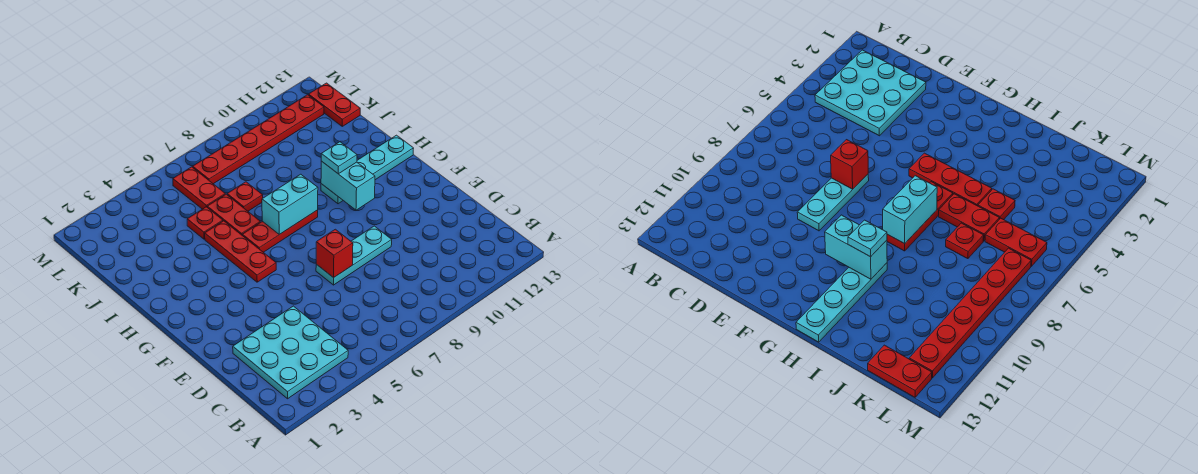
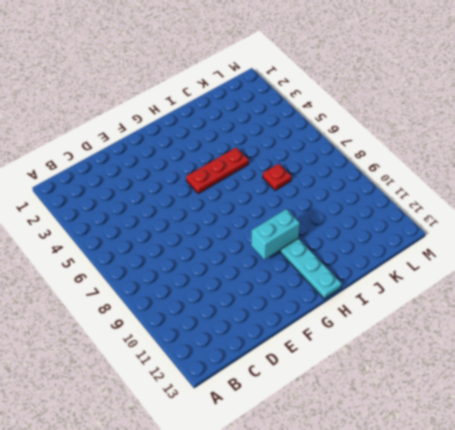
none -> cyan 3x3 plate [233,306,348,399]
none -> cyan 1x3 plate [316,226,392,285]
none -> red 1x3 plate [242,210,318,252]

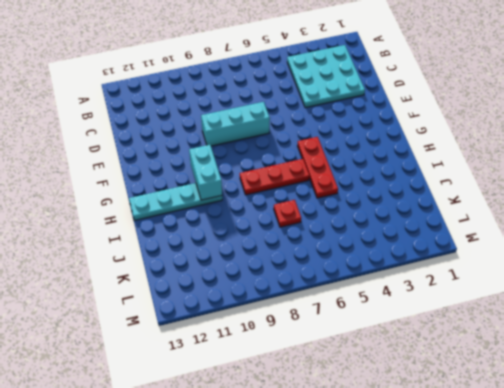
cyan 1x3 brick [201,102,270,146] -> cyan 1x3 plate [316,226,392,285]
none -> red 1x2 plate [207,194,261,235]
none -> red 1x1 plate [187,207,223,239]
none -> red 1x2 plate [173,167,225,209]

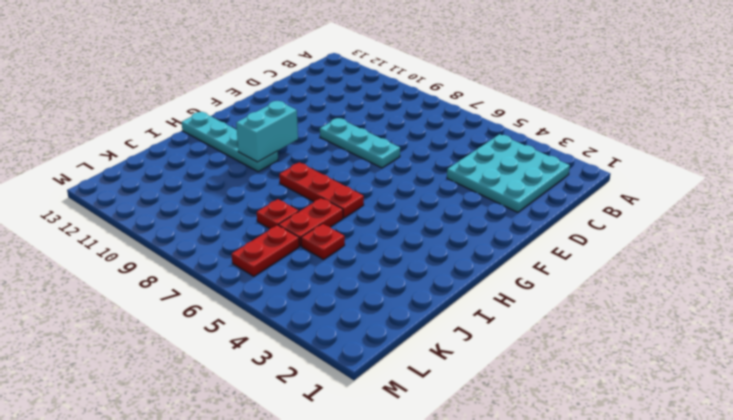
none -> red 1x3 plate [205,221,276,282]
none -> red 1x2 plate [309,83,360,126]
none -> red 1x6 plate [193,95,324,184]

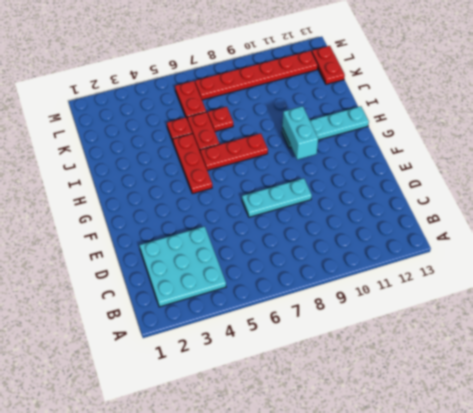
none -> red 1x1 brick [316,229,353,278]
none -> cyan 1x2 brick [262,174,318,234]
none -> cyan 1x1 plate [321,142,357,174]

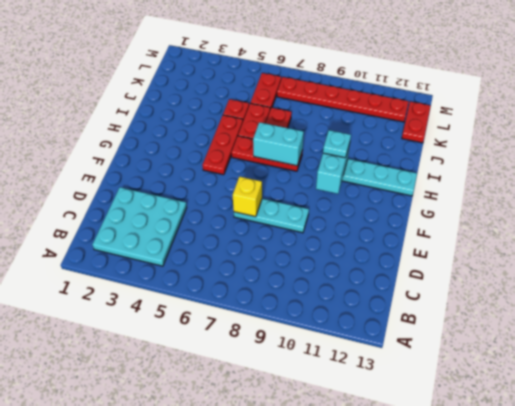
yellow 1x1 brick [233,176,262,217] -> red 1x1 brick [316,229,353,278]

